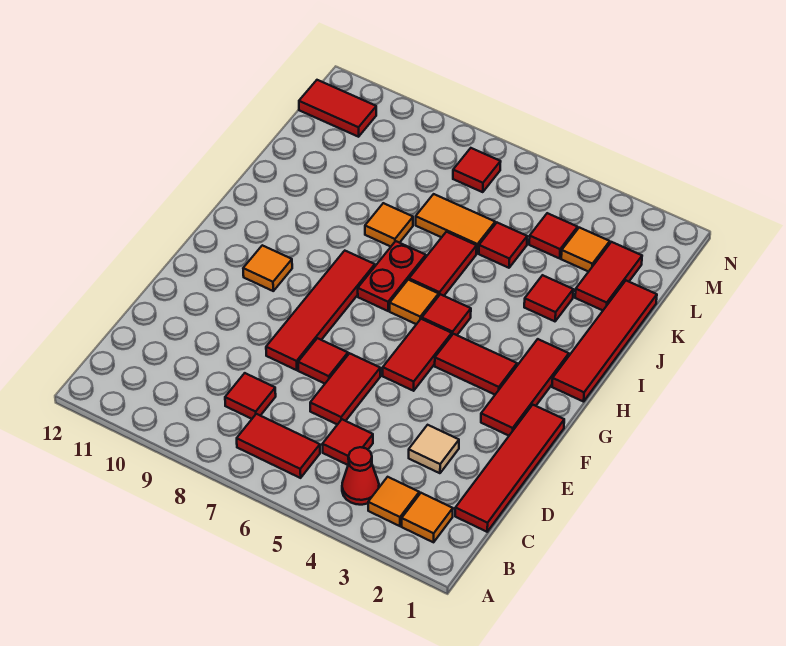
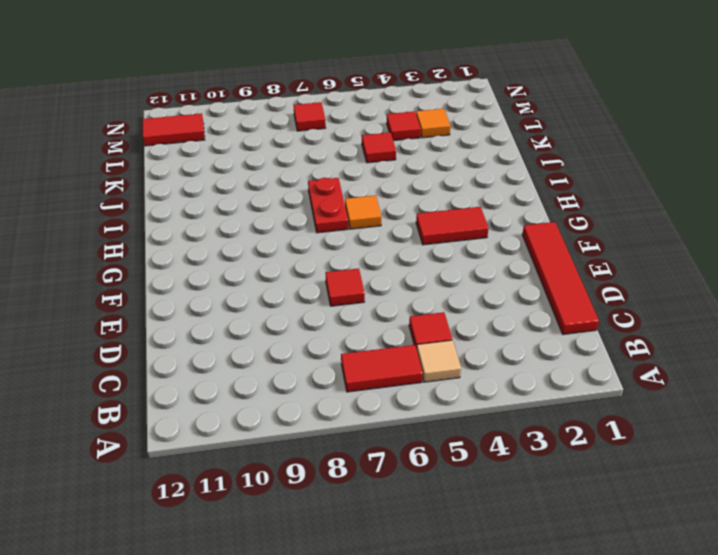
tan 1x1 tile [417,340,461,382] -> tan 1x1 tile moved to [409,425,459,473]
none -> orange 1x1 tile [402,493,453,542]
none -> orange 1x1 tile [368,477,419,526]
none -> red 1x1 cone [342,447,379,505]

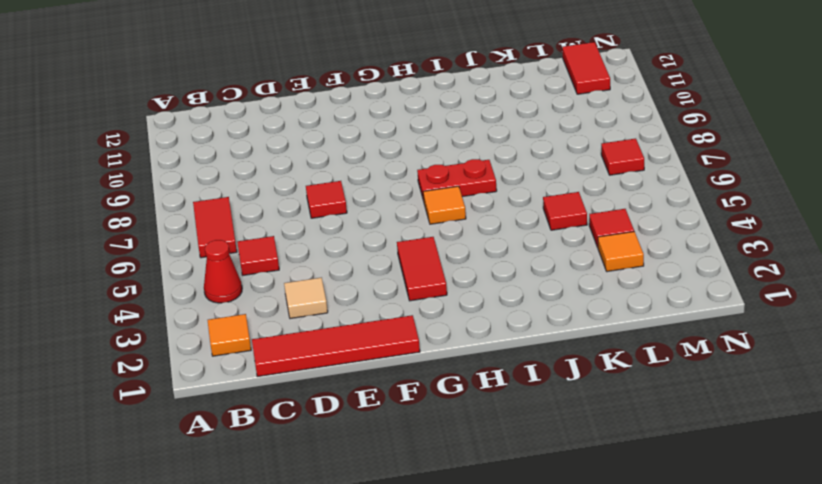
none -> orange 1x1 tile [368,477,419,526]
none -> red 1x1 tile [225,373,276,419]
none -> red 1x2 tile [310,353,380,425]

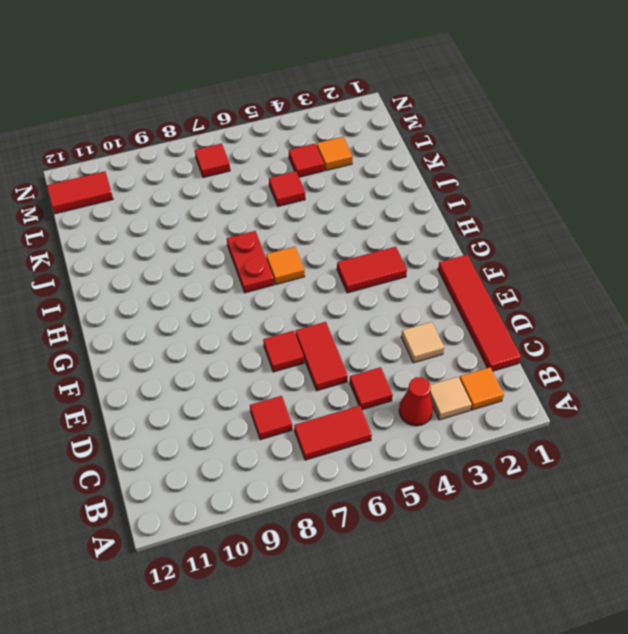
tan 1x1 tile [430,377,472,420] -> orange 1x1 tile [368,477,419,526]
none -> red 1x4 tile [266,251,375,370]
none -> red 1x3 tile [481,339,569,436]
none -> red 1x2 tile [383,319,452,391]

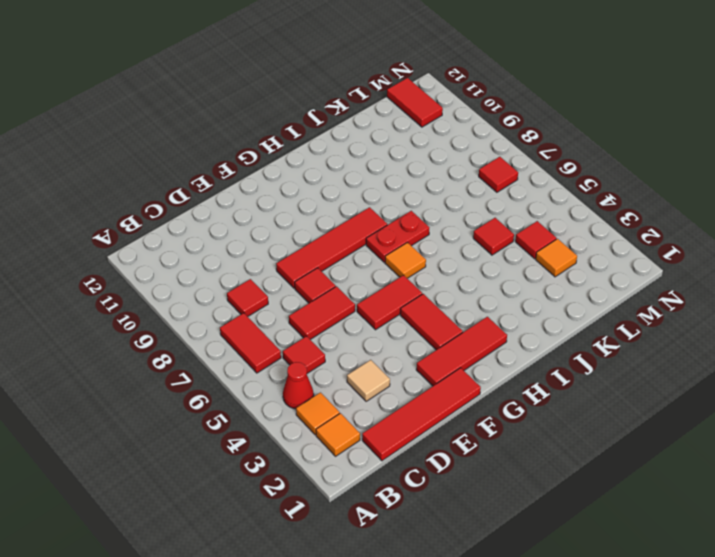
none -> orange 1x1 tile [243,245,292,291]
none -> red 1x4 tile [552,281,657,402]
none -> red 1x1 tile [422,294,471,335]

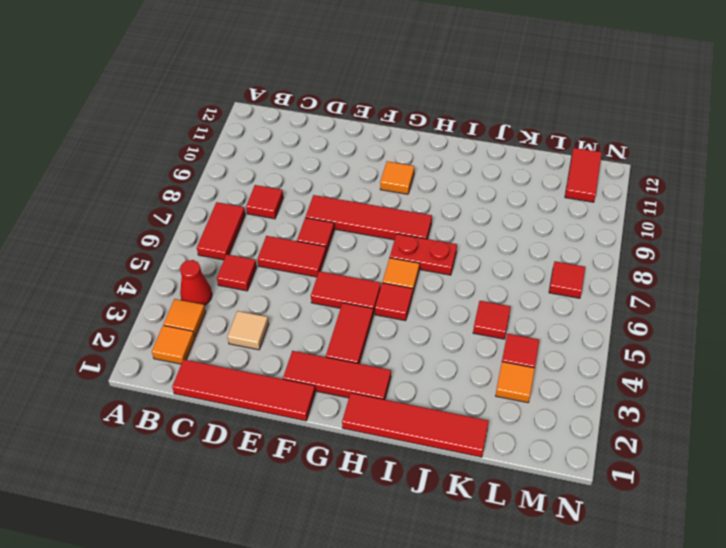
none -> red 1x2 tile [409,232,477,296]
none -> red 1x1 tile [524,275,573,321]
none -> orange 1x1 tile [365,203,413,247]

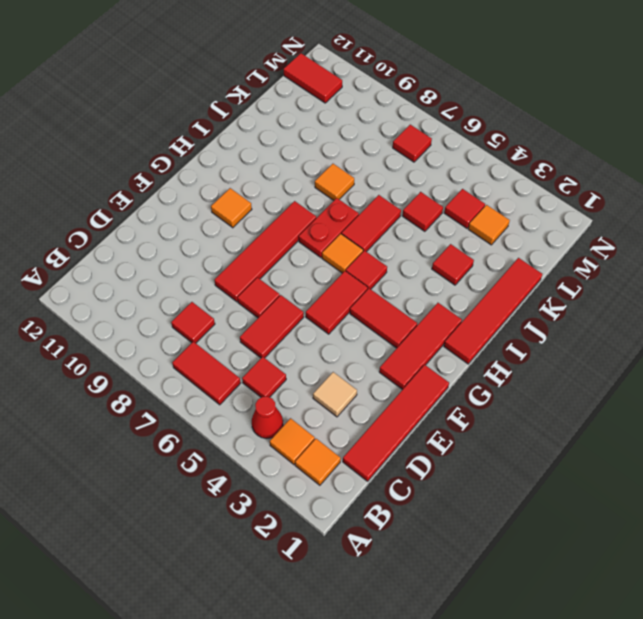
none -> red 1x2 tile [575,242,642,310]
none -> orange 1x2 tile [416,194,495,253]

